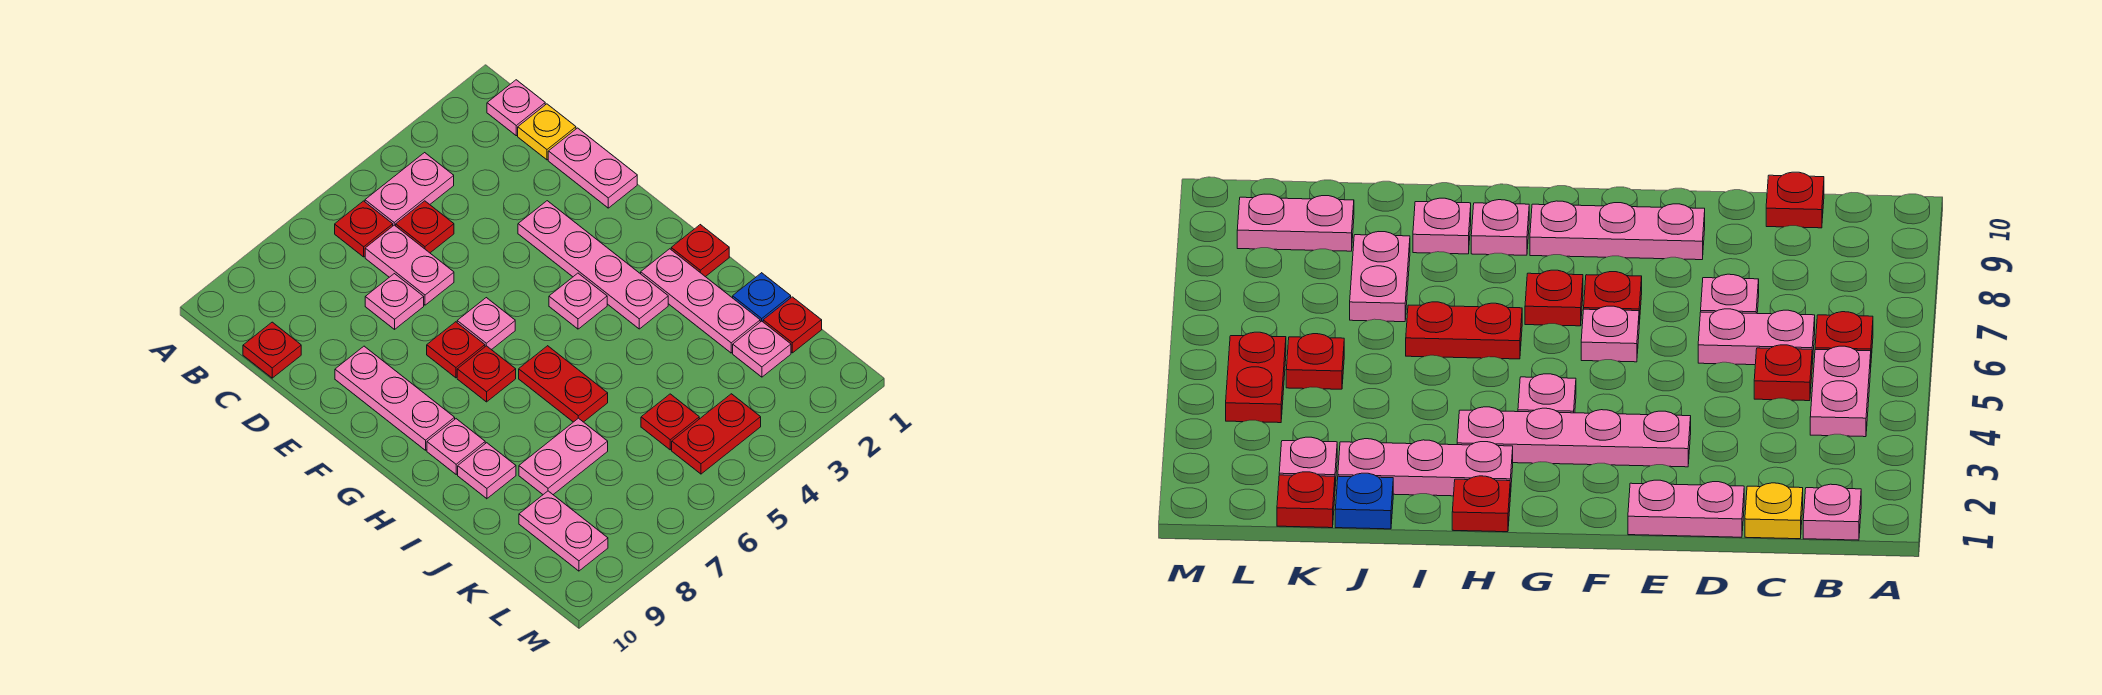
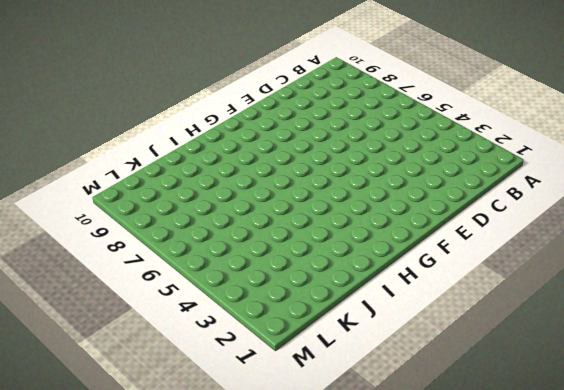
none -> pink 1x1 plate [487,80,545,136]
none -> pink 1x2 plate [365,153,454,226]
none -> red 1x1 plate [335,201,393,257]

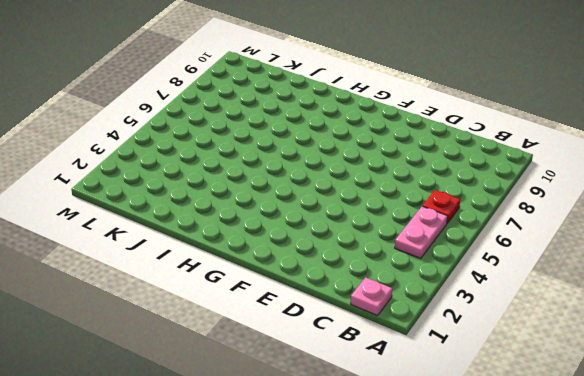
none -> yellow 1x1 plate [518,104,576,160]
none -> red 1x1 plate [396,201,454,253]
none -> pink 1x2 plate [365,225,454,305]

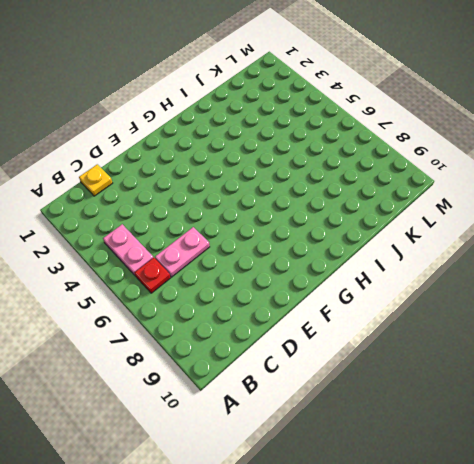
none -> pink 1x1 plate [487,80,545,136]
none -> red 1x1 plate [396,201,454,253]
none -> red 1x1 plate [243,322,301,378]

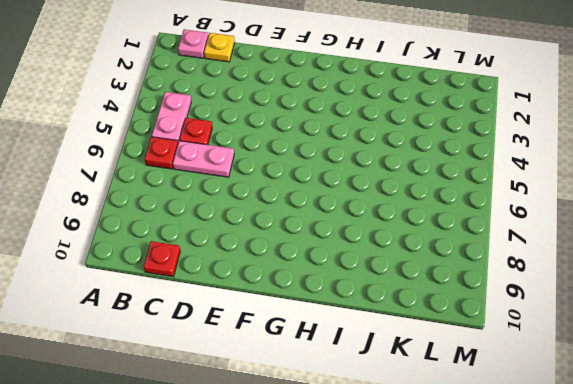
none -> pink 1x2 plate [548,128,637,208]
none -> pink 1x1 plate [365,274,424,329]
none -> pink 1x4 plate [518,201,668,329]

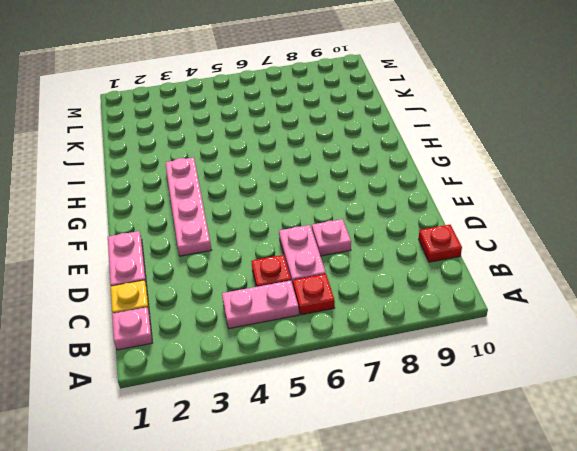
none -> pink 1x3 plate [335,346,455,450]
none -> pink 1x1 plate [457,298,515,350]
none -> red 1x1 plate [427,322,485,378]

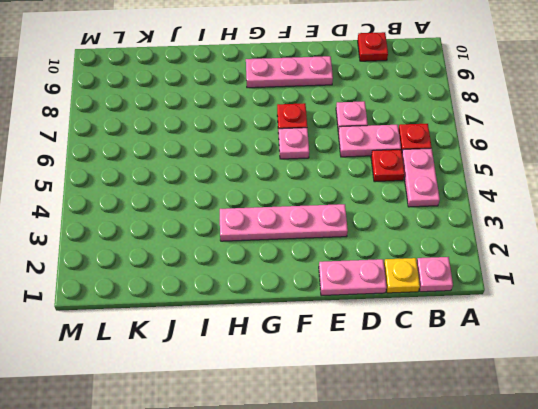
none -> pink 1x1 plate [549,273,607,329]
none -> red 1x1 plate [457,346,516,402]
none -> red 1x1 plate [671,225,729,277]

